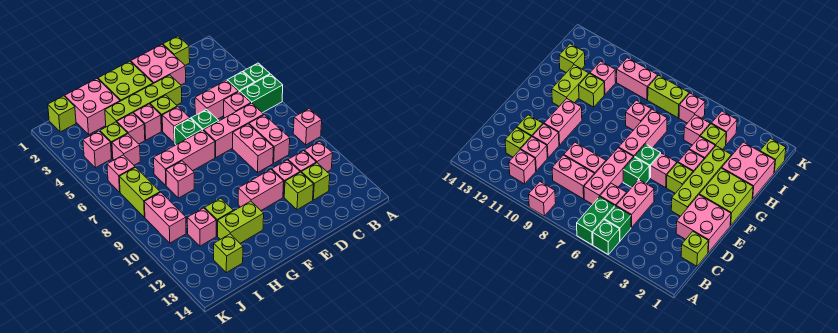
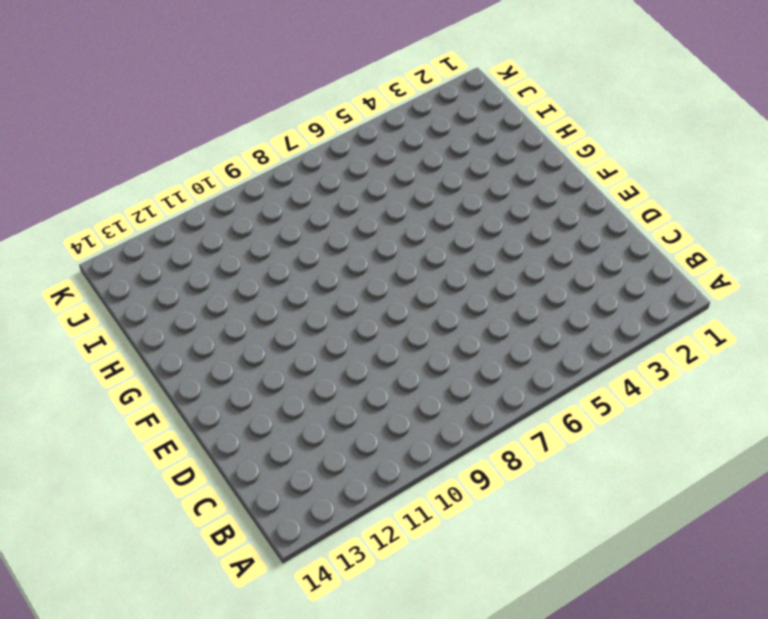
none -> green 1x1 brick [243,63,270,83]
none -> green 1x2 brick [240,74,283,113]
none -> pink 1x1 brick [293,109,322,145]
none -> green 1x1 brick [227,72,254,92]

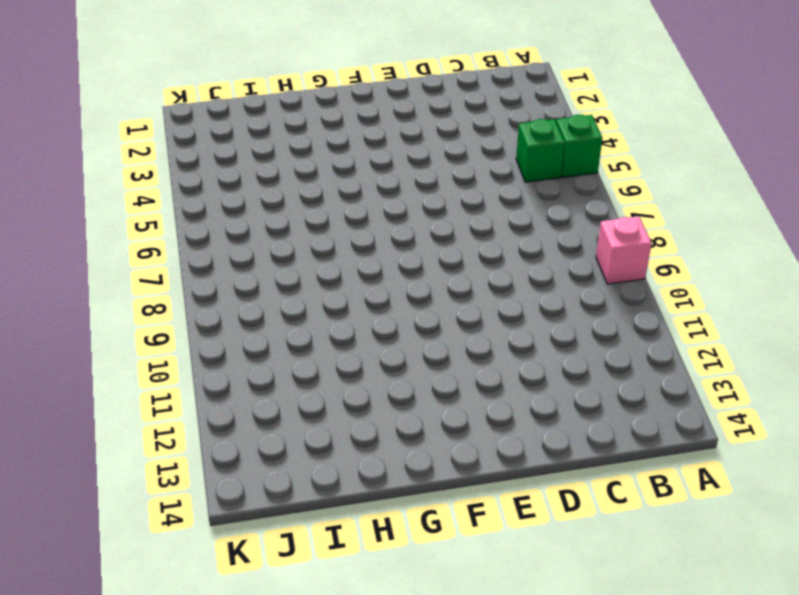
none -> green 1x2 brick [240,74,283,113]
none -> pink 1x1 brick [304,141,332,172]
none -> lime 1x1 brick [163,36,190,65]
none -> pink 1x2 brick [195,80,238,119]

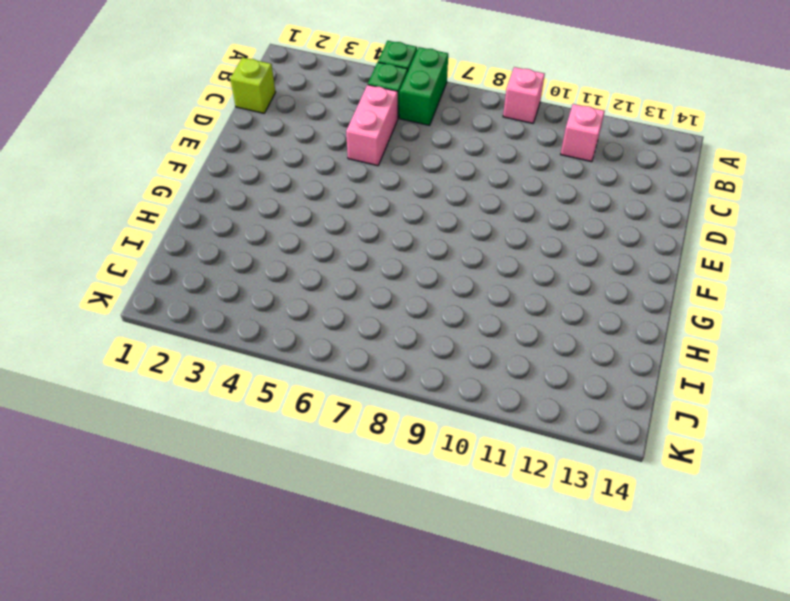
none -> pink 1x1 brick [224,92,251,118]
none -> pink 1x3 brick [204,103,264,157]
none -> pink 1x2 brick [249,115,290,163]
none -> pink 1x1 brick [288,151,316,172]

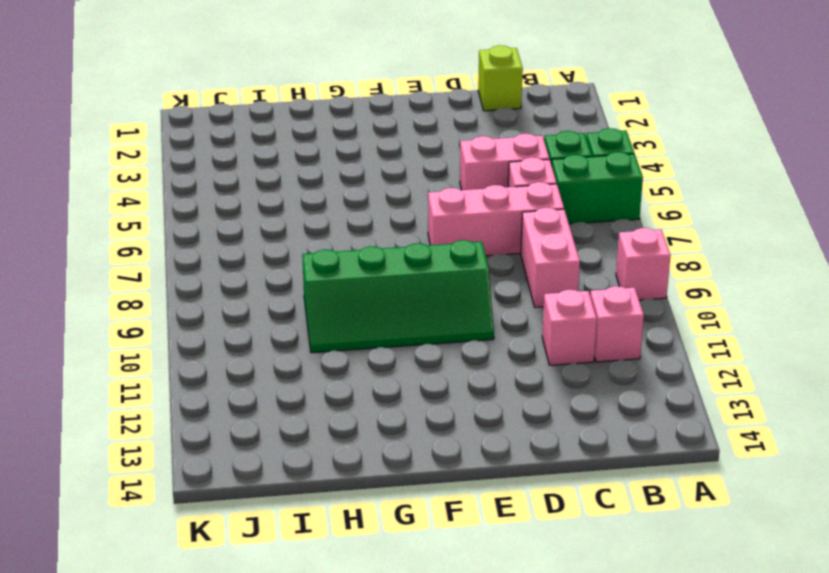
green 2x4 slope [302,240,494,353] -> none
none -> lime 1x1 brick [301,163,330,200]
none -> pink 2x2 brick [131,45,186,85]
none -> pink 1x2 brick [233,124,274,172]
none -> pink 1x1 brick [272,160,300,197]

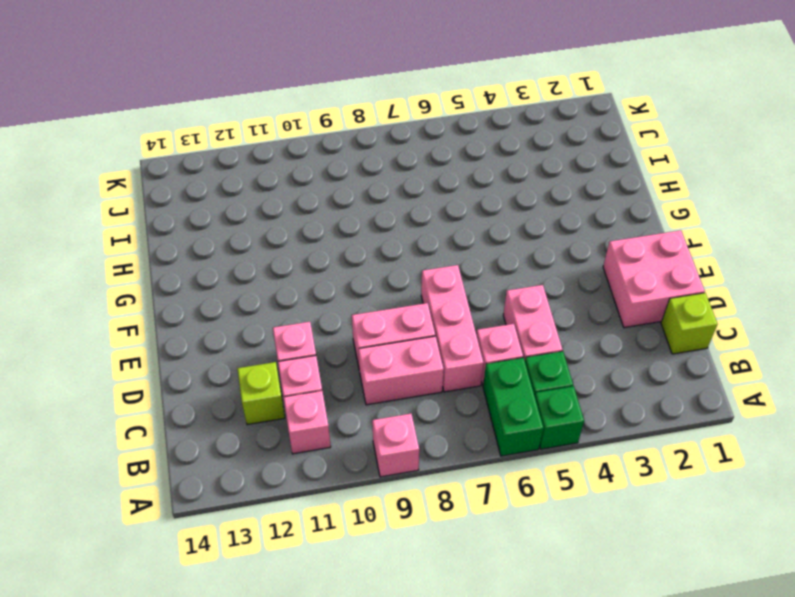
none -> lime 1x1 brick [284,172,314,210]
none -> lime 1x4 brick [105,75,182,127]
none -> green 1x1 brick [191,109,219,131]
none -> pink 1x2 brick [238,169,284,210]

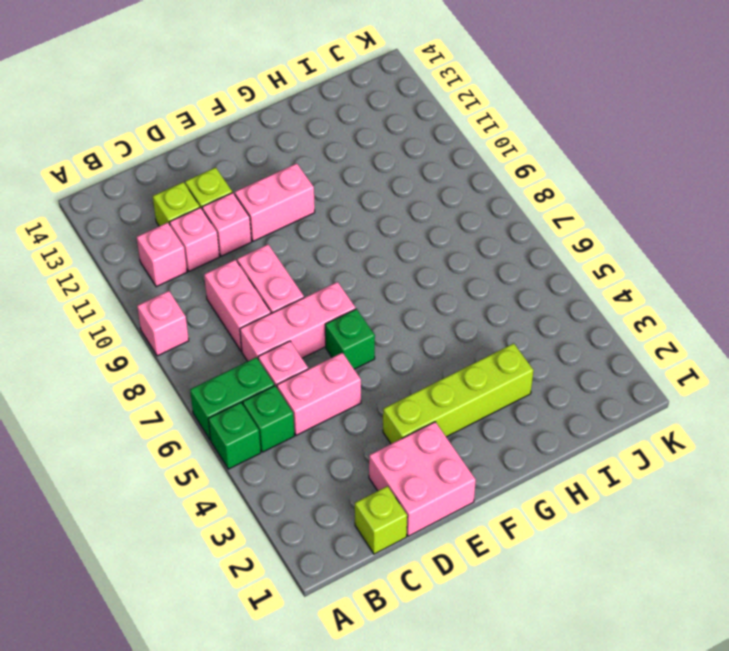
none -> lime 2x2 brick [98,61,153,101]
none -> lime 1x1 brick [150,95,177,131]
none -> pink 1x1 brick [162,107,190,143]
none -> green 1x1 brick [175,118,202,145]

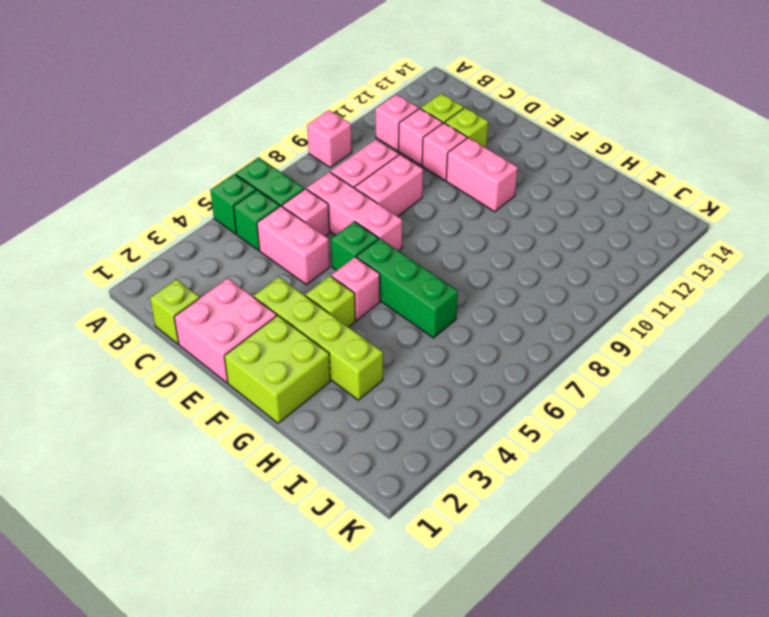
green 1x3 brick [356,238,458,338] -> green 1x1 brick [175,118,202,145]
none -> pink 1x3 brick [154,130,215,185]
none -> pink 1x1 brick [134,104,161,140]
none -> lime 1x2 brick [218,201,264,243]
none -> pink 2x2 brick [65,79,120,134]

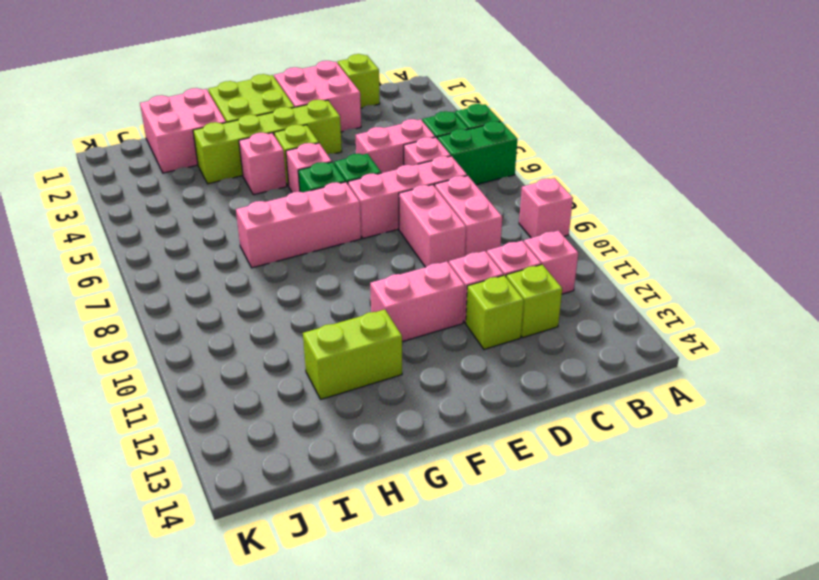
none -> pink 1x1 brick [117,113,145,144]
none -> pink 1x1 brick [166,161,194,198]
none -> lime 1x1 brick [205,198,233,236]
none -> lime 1x1 brick [100,122,128,158]

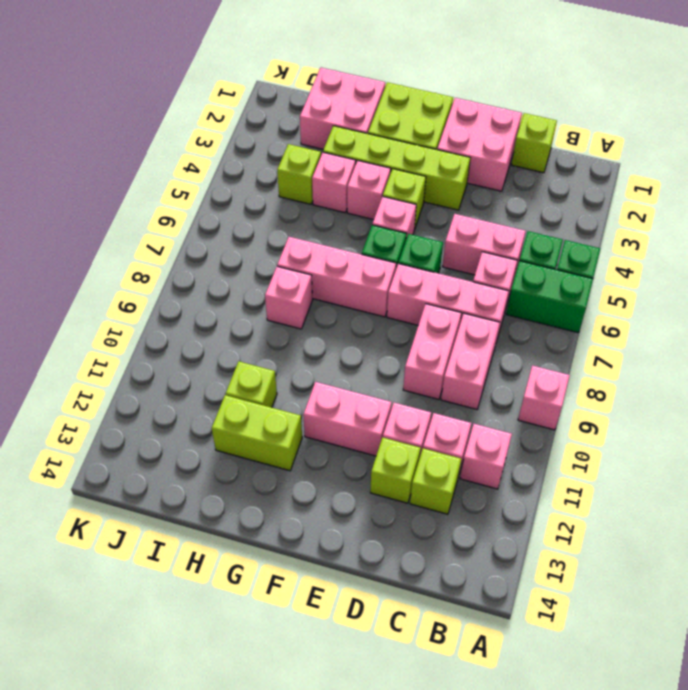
none -> pink 1x1 brick [112,134,140,165]
none -> pink 1x1 brick [187,208,216,246]
none -> lime 1x1 brick [214,234,243,273]
none -> lime 1x1 brick [48,96,76,132]

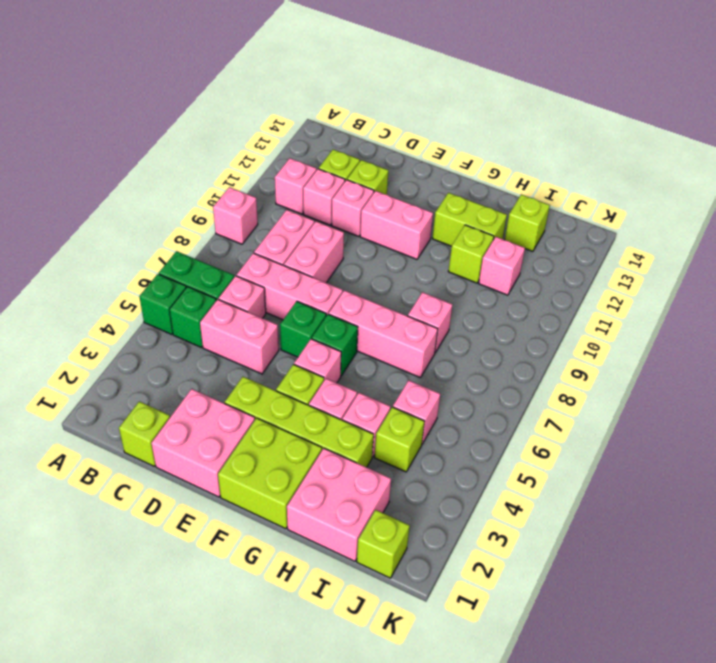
none -> pink 1x1 brick [83,131,112,168]
none -> pink 1x1 brick [107,155,135,192]
none -> lime 1x2 brick [119,167,160,217]
none -> pink 1x2 brick [144,192,186,243]

